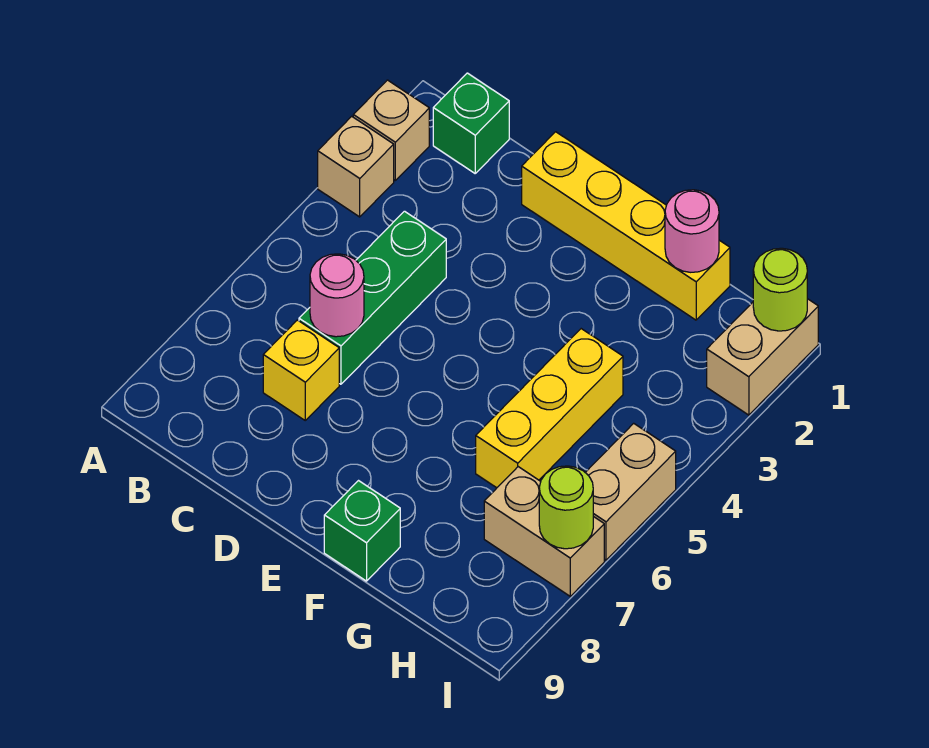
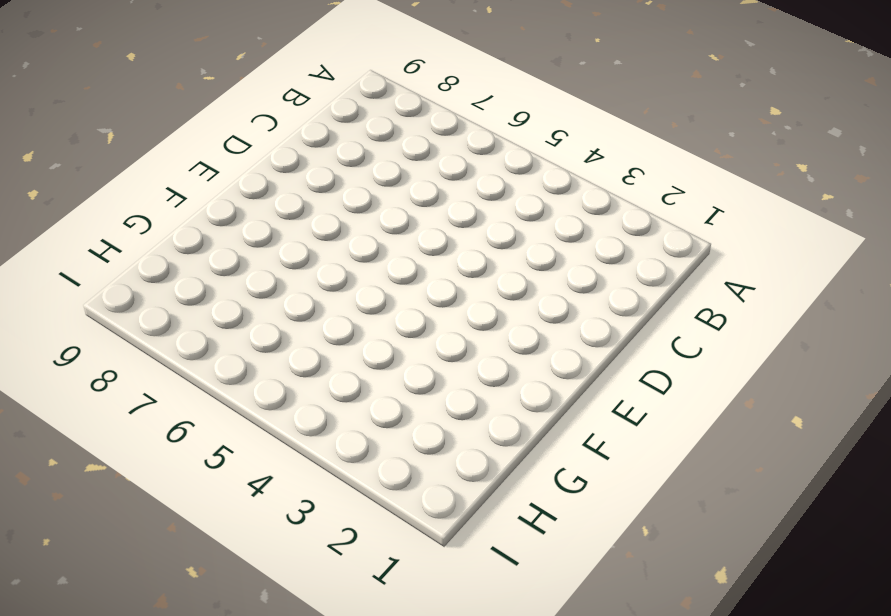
none -> tan 1x1 brick [353,80,429,180]
none -> tan 1x1 brick [318,116,394,217]
none -> green 1x1 brick [433,73,509,173]

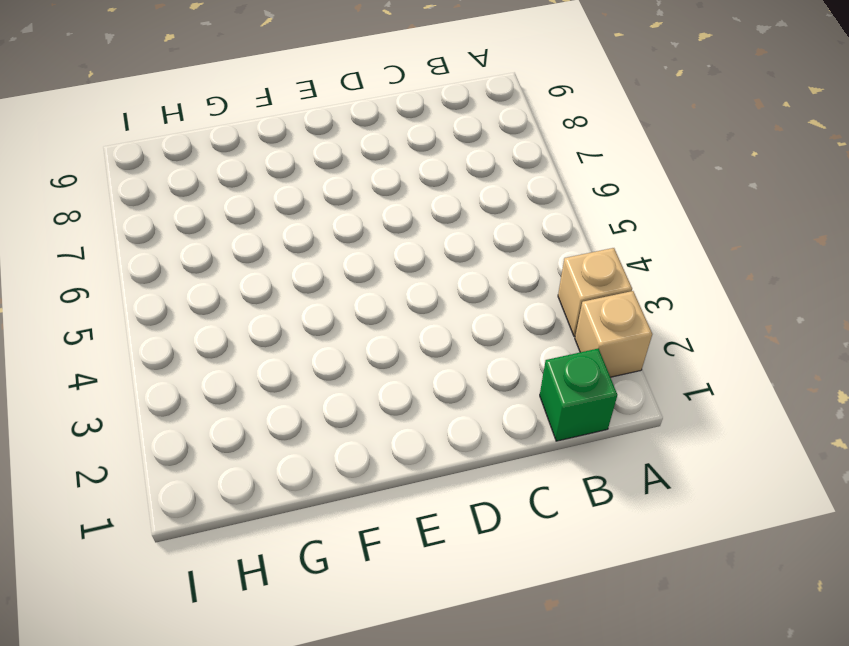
none -> green 1x3 brick [299,211,446,384]
none -> yellow 1x1 brick [263,320,339,420]
none -> yellow 1x4 brick [522,132,730,320]

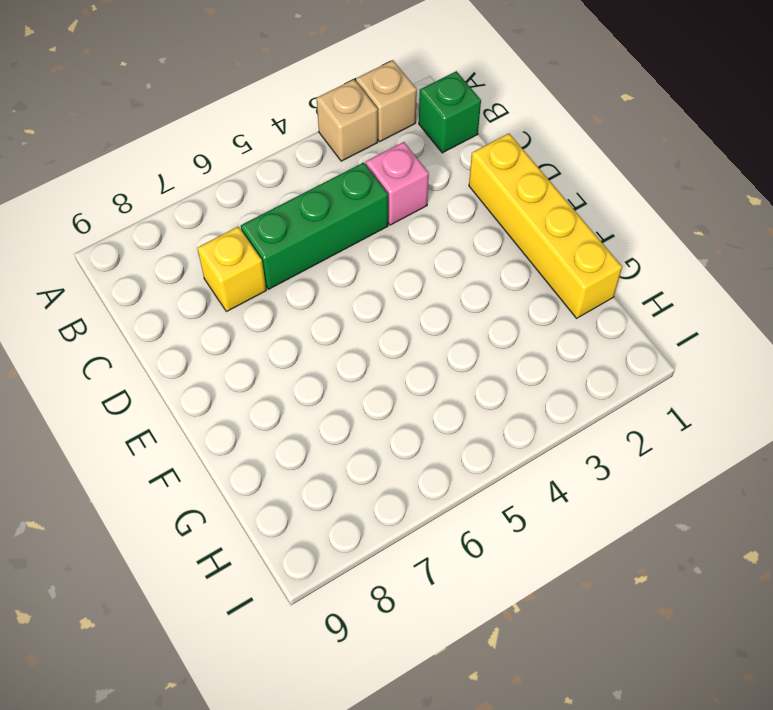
pink 1x1 brick [366,142,429,225] -> none
none -> green 1x1 brick [324,481,400,581]
none -> yellow 1x3 brick [476,329,623,488]
none -> tan 1x2 brick [484,467,604,596]

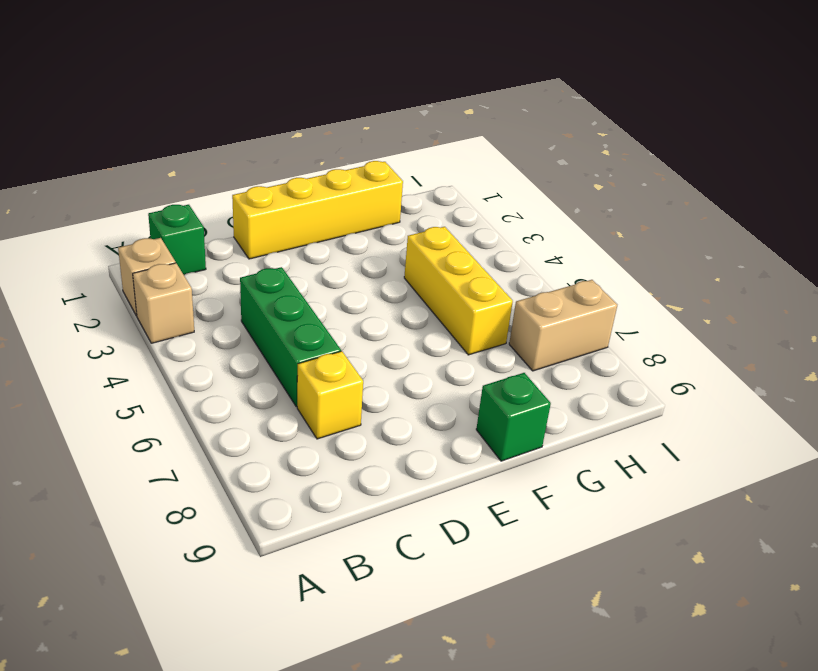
none -> tan 1x2 brick [707,299,818,415]
none -> tan 1x2 brick [585,423,676,560]
none -> pink 1x1 round brick [310,254,364,337]

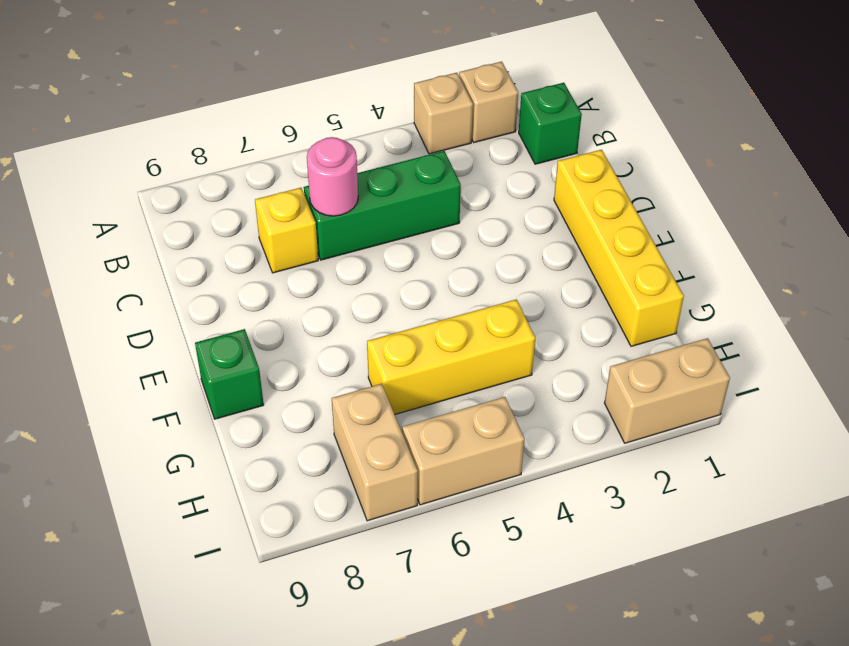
none -> pink 1x1 round brick [665,190,719,272]
none -> lime 1x1 round brick [753,248,807,331]
none -> lime 1x1 round brick [539,466,593,549]

